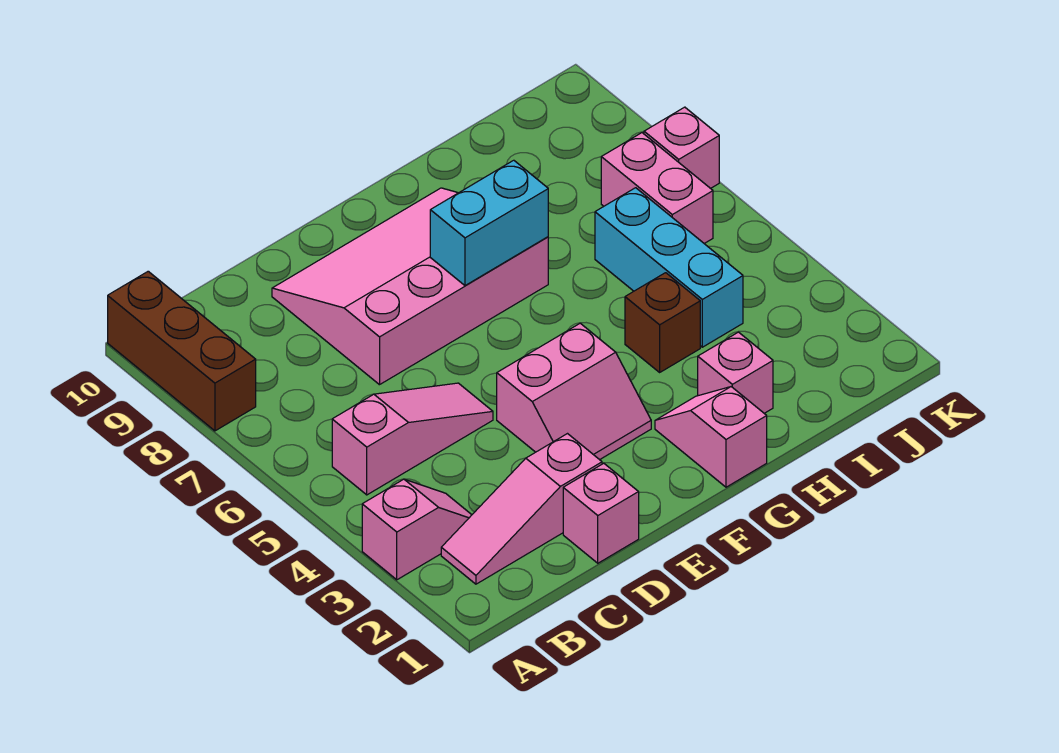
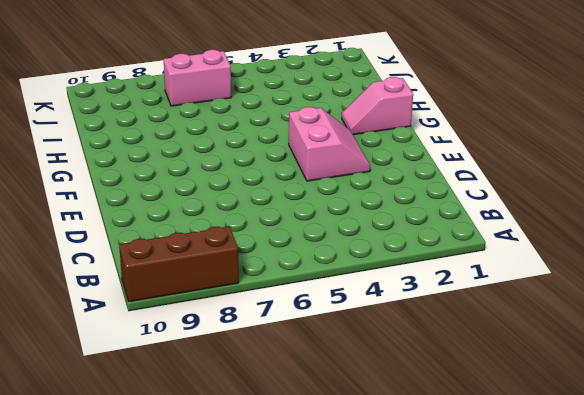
none -> pink 1x2 slope [362,479,471,580]
none -> pink 1x3 slope [441,434,602,584]
none -> pink 1x3 slope [332,383,493,495]

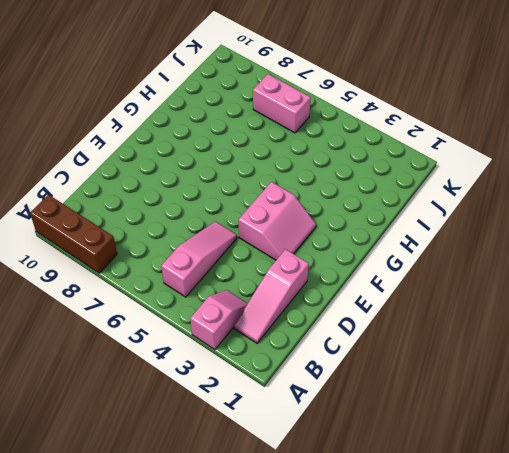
none -> pink 1x1 brick [563,463,639,563]
none -> pink 3x4 slope [272,188,548,385]
none -> pink 1x2 slope [655,387,767,487]

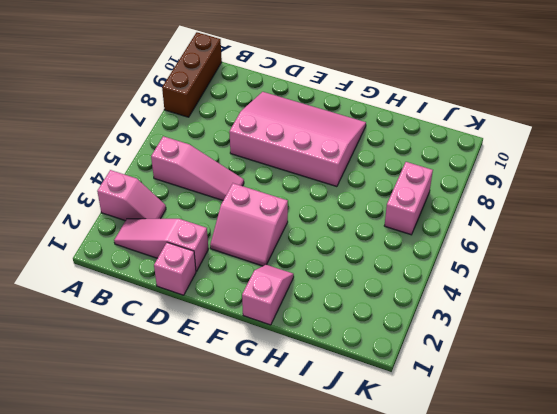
none -> pink 1x1 brick [698,332,773,413]
none -> brown 1x1 brick [625,273,700,372]
none -> cyan 1x3 brick [595,188,743,347]

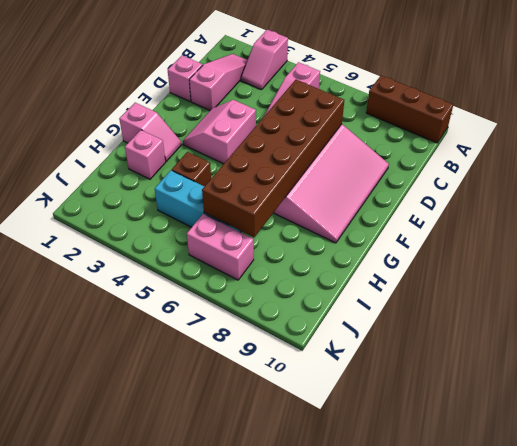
brown 2x6 brick [202,80,344,237] -> cyan 1x2 brick [430,160,548,286]
none -> pink 1x1 brick [644,107,719,188]

